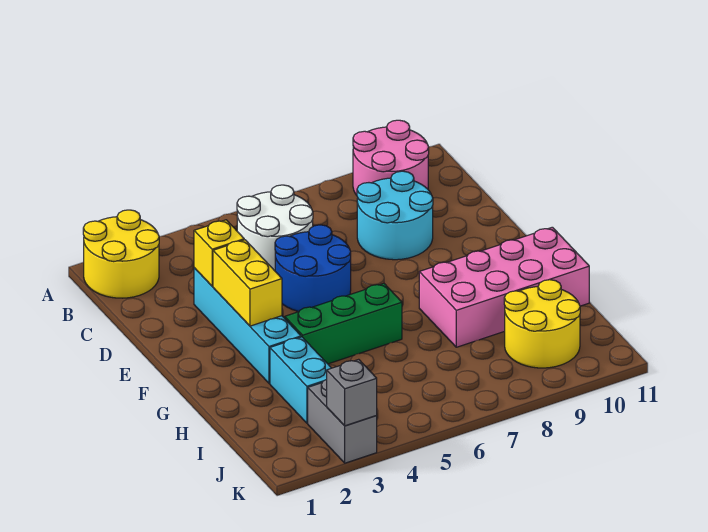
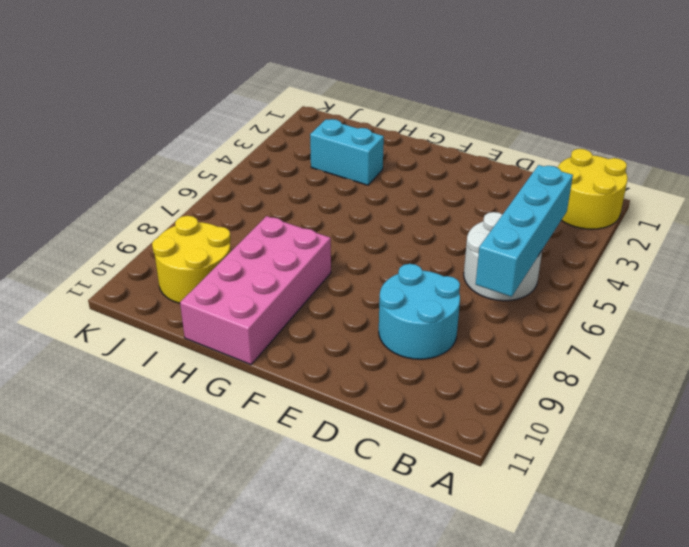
cyan 1x4 brick [476,165,573,297] -> cyan 1x4 brick turned to [194,268,301,383]
none -> pink 2x2 round brick [353,120,429,195]
none -> blue 2x2 round brick [275,225,351,312]
none -> green 1x3 brick [285,283,402,364]

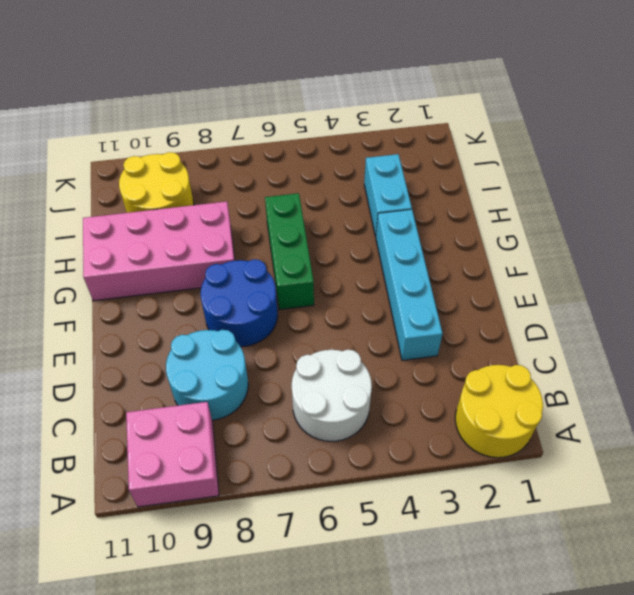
pink 2x2 brick [126,402,219,507] -> pink 2x2 round brick [353,120,429,195]
blue 2x2 round brick [201,259,278,347] -> blue 2x2 round brick moved to [275,225,351,312]
green 1x3 brick [265,193,314,310] -> green 1x3 brick turned to [285,283,402,364]
none -> grey 1x2 brick [308,379,377,463]
none -> yellow 1x1 brick [194,220,244,286]
none -> yellow 1x2 brick [213,240,282,326]

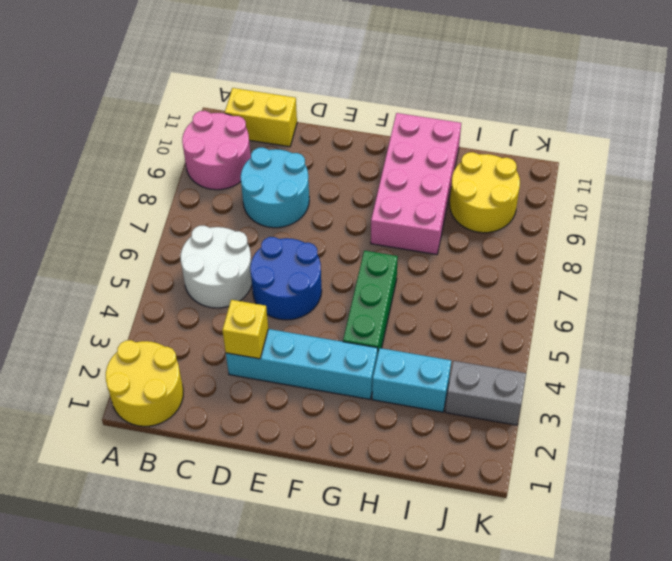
yellow 1x2 brick [225,88,297,147] -> yellow 1x2 brick moved to [213,240,282,326]
none -> grey 1x1 brick [327,359,377,426]

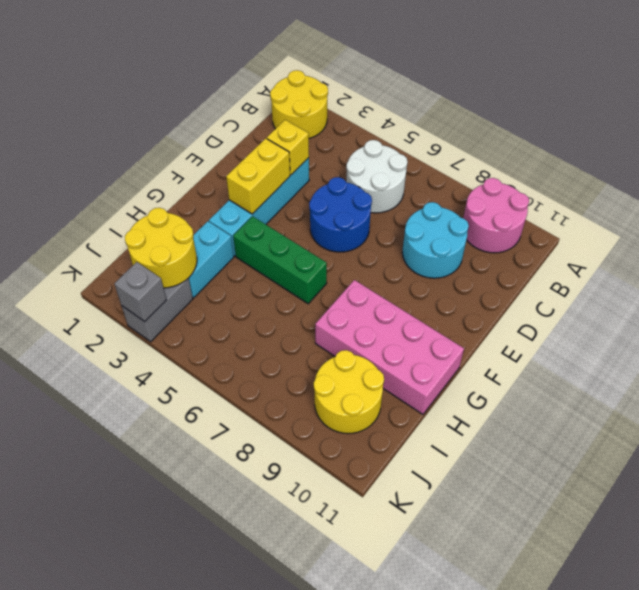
yellow 2x2 round brick [125,208,197,288] -> none

